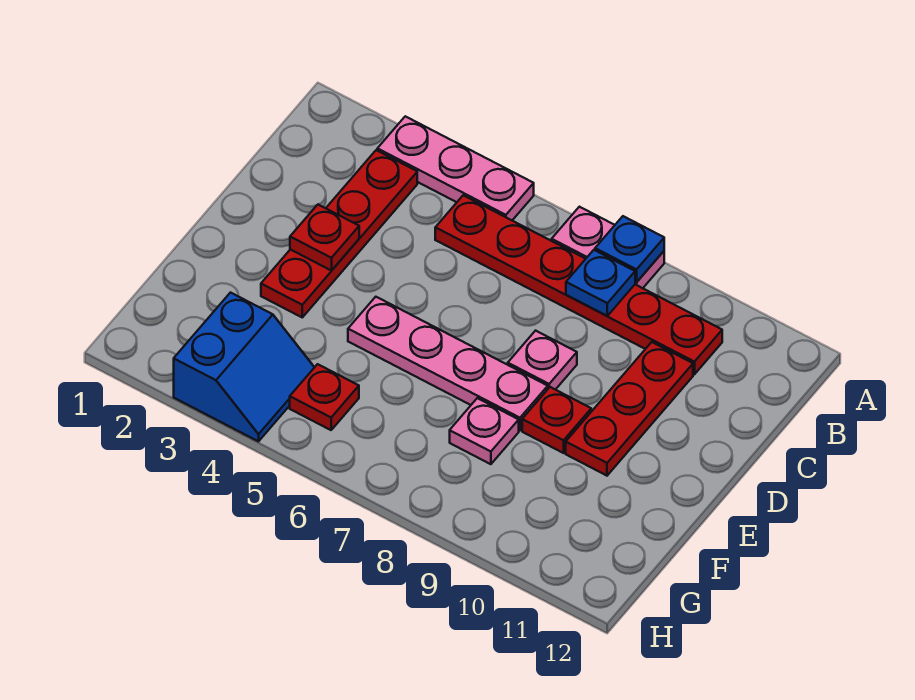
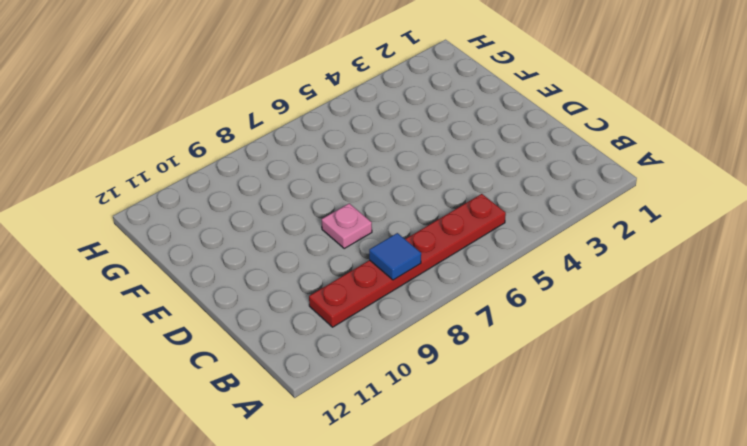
blue 1x1 tile [369,233,421,280] -> blue 1x1 plate [566,250,635,316]
none -> pink 1x3 plate [377,116,534,220]
none -> pink 1x2 plate [552,207,664,288]
none -> red 1x4 plate [261,150,417,317]

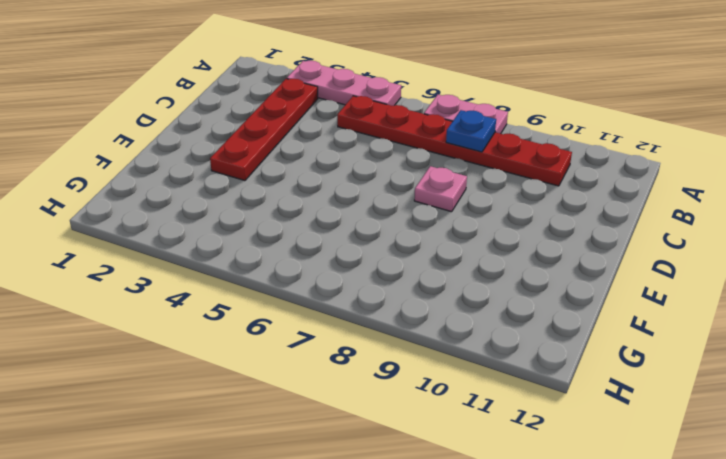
none -> red 1x3 plate [566,342,693,476]
none -> pink 1x4 plate [348,297,548,430]
none -> red 1x1 plate [522,387,591,453]

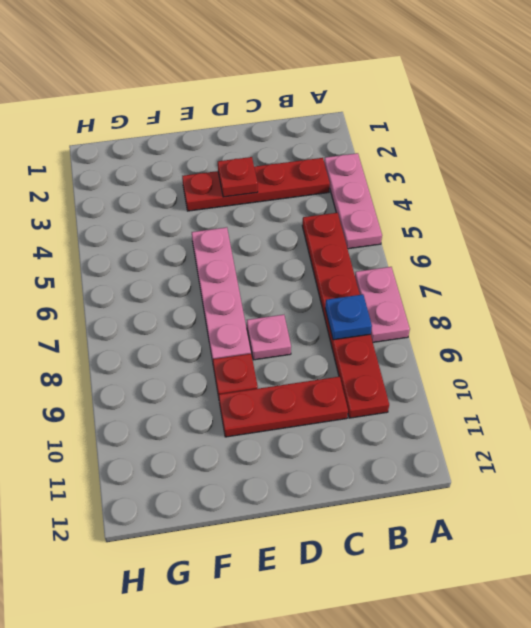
none -> pink 1x1 plate [450,398,519,464]
none -> blue 2x2 slope [174,293,314,441]
none -> red 1x1 plate [290,364,359,430]

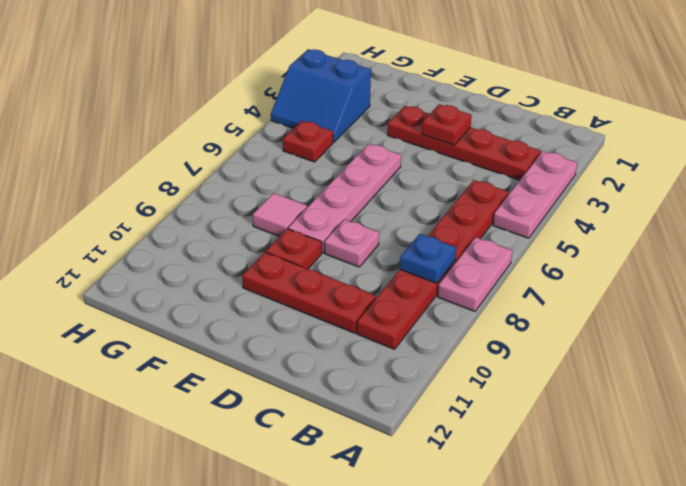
pink 1x1 tile [253,193,307,236] -> pink 1x1 plate [450,398,519,464]
none -> blue 1x1 plate [595,216,664,282]

